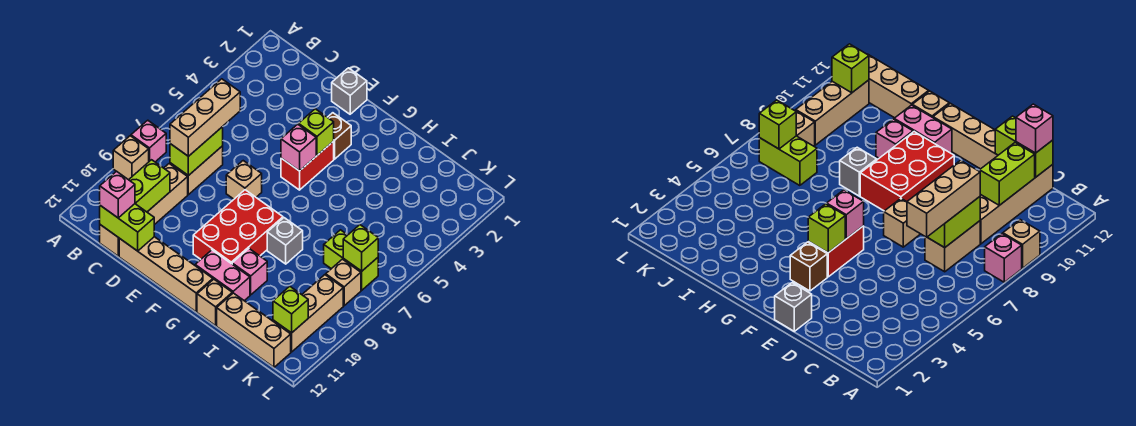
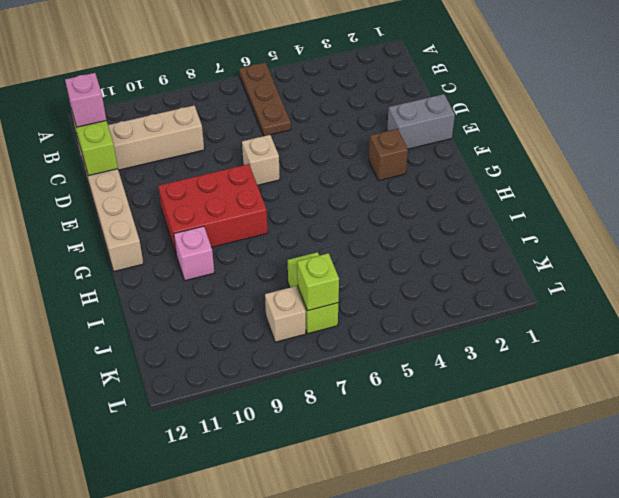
brown 1x3 plate [239,62,291,136] -> none
grey 1x2 brick [387,94,455,149] -> grey 1x1 brick [332,68,367,114]
none -> pink 1x1 brick [131,120,166,162]
none -> tan 1x1 brick [113,136,149,180]
none -> tan 1x2 brick [170,146,223,195]

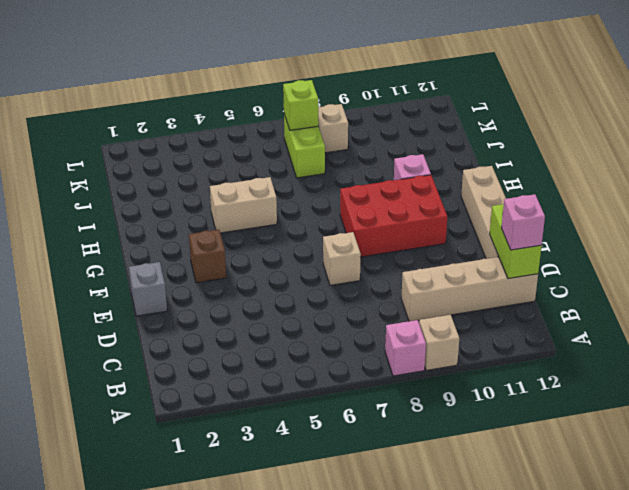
tan 1x2 brick [210,177,277,233] -> tan 1x2 brick moved to [170,146,223,195]
none -> red 1x2 brick [281,141,334,190]
none -> pink 1x2 brick [195,250,250,301]
none -> grey 1x1 brick [267,218,303,264]

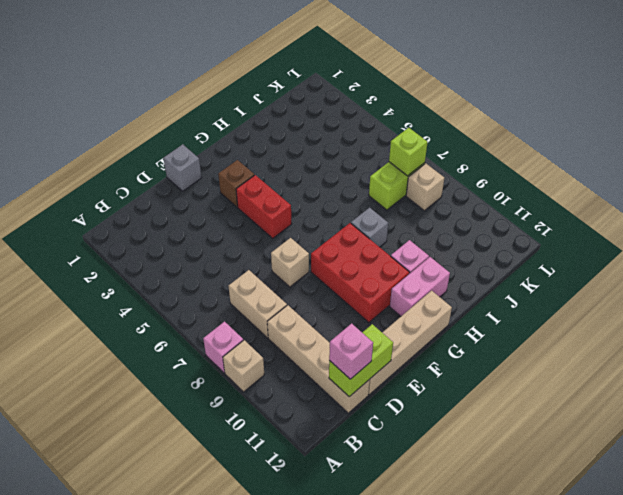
none -> tan 1x1 brick [197,279,232,326]
none -> tan 1x3 brick [217,293,291,367]
none -> tan 1x3 brick [273,275,343,352]

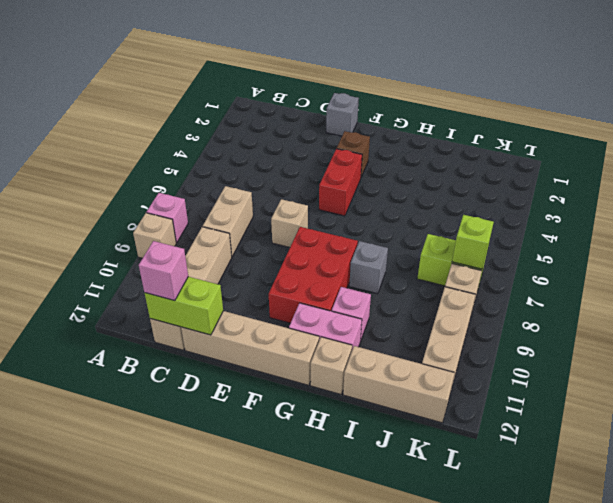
none -> lime 1x2 brick [170,127,223,176]
none -> lime 1x2 brick [129,160,170,212]
none -> lime 1x1 brick [299,109,334,155]

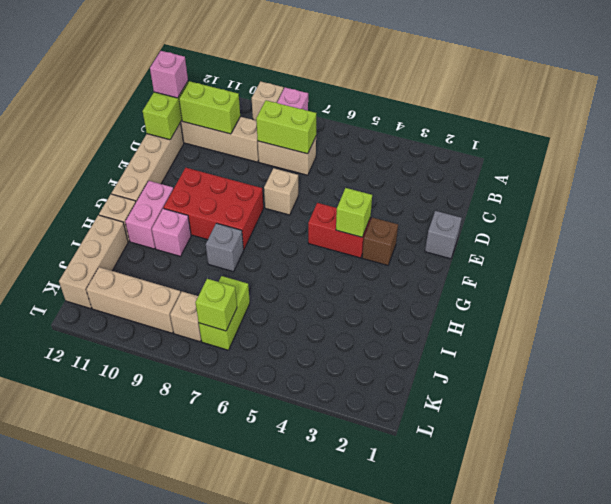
none -> pink 1x1 brick [281,124,316,171]
none -> lime 1x1 brick [273,286,308,333]
none -> tan 1x3 brick [170,79,240,156]

